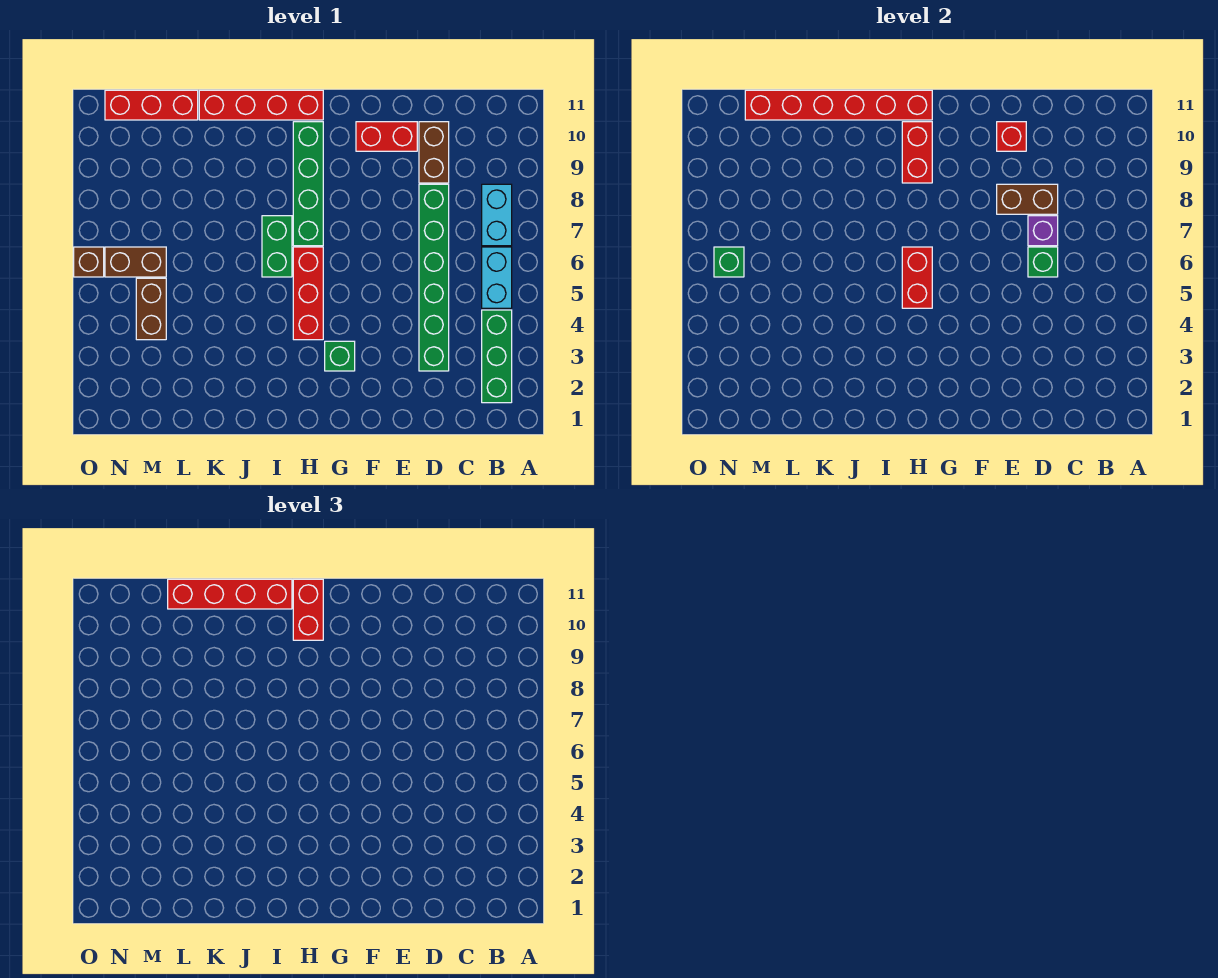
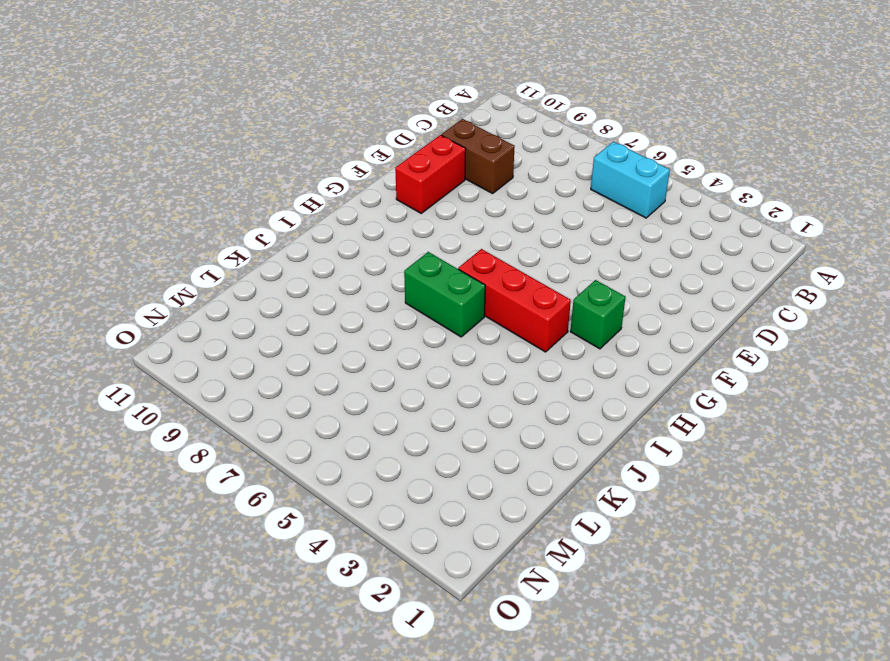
none -> green 1x3 brick [482,310,512,403]
none -> cyan 1x2 brick [482,184,512,246]
none -> green 1x6 brick [419,184,449,371]

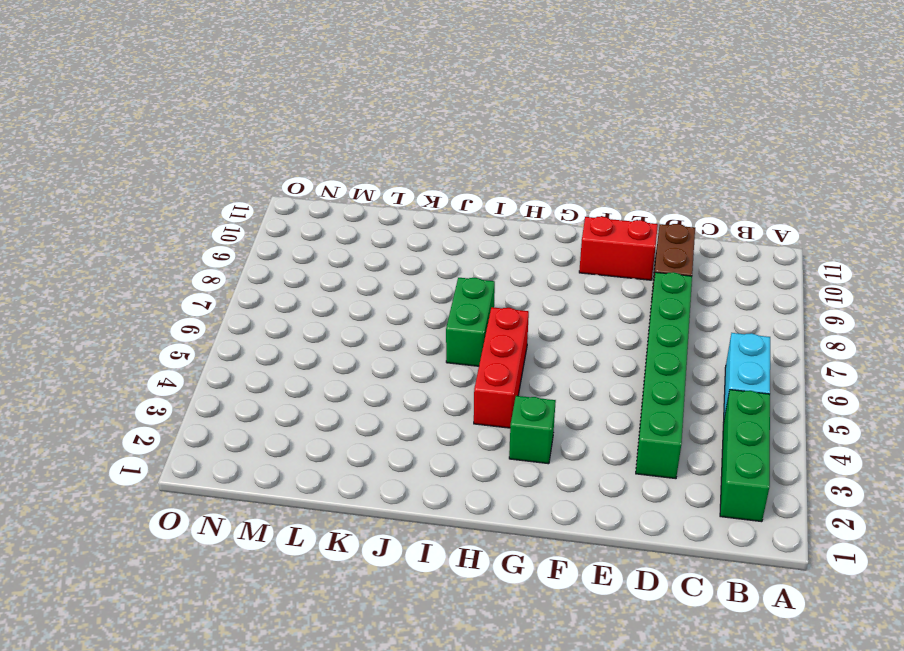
none -> cyan 1x2 brick [482,184,512,246]
none -> green 1x4 brick [293,122,323,246]
none -> red 1x4 brick [199,90,323,120]

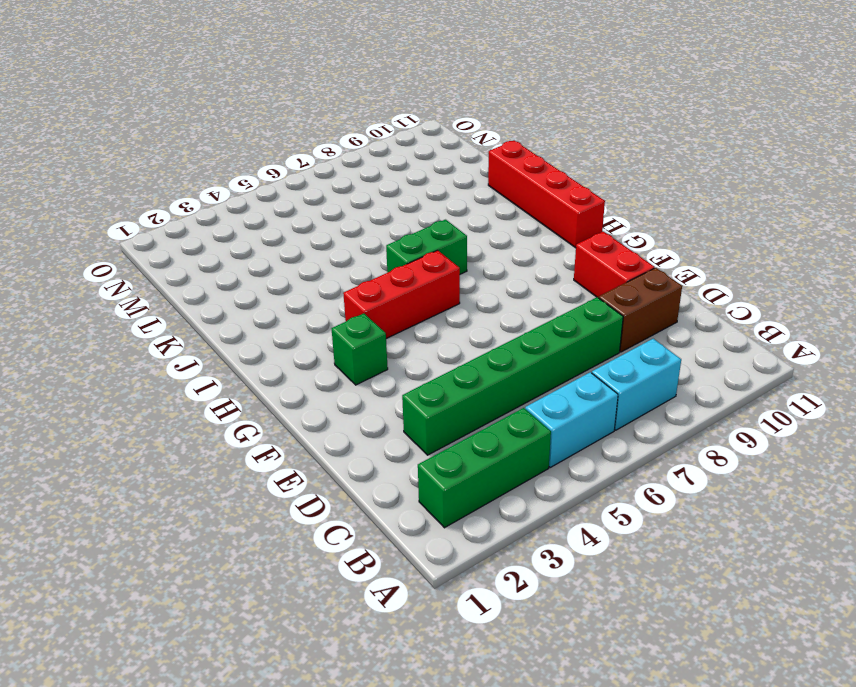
none -> green 1x4 brick [293,122,323,246]
none -> red 1x3 brick [105,90,198,120]
none -> brown 1x2 brick [136,278,166,340]

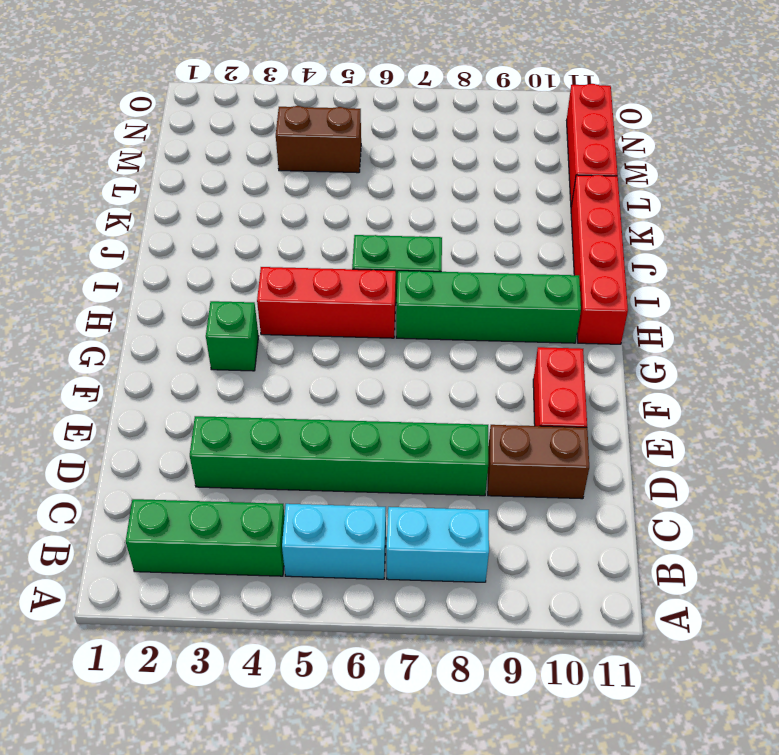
none -> brown 1x2 brick [105,247,166,277]
none -> brown 1x1 brick [74,247,104,277]
none -> green 1x1 brick [1028,247,1058,277]

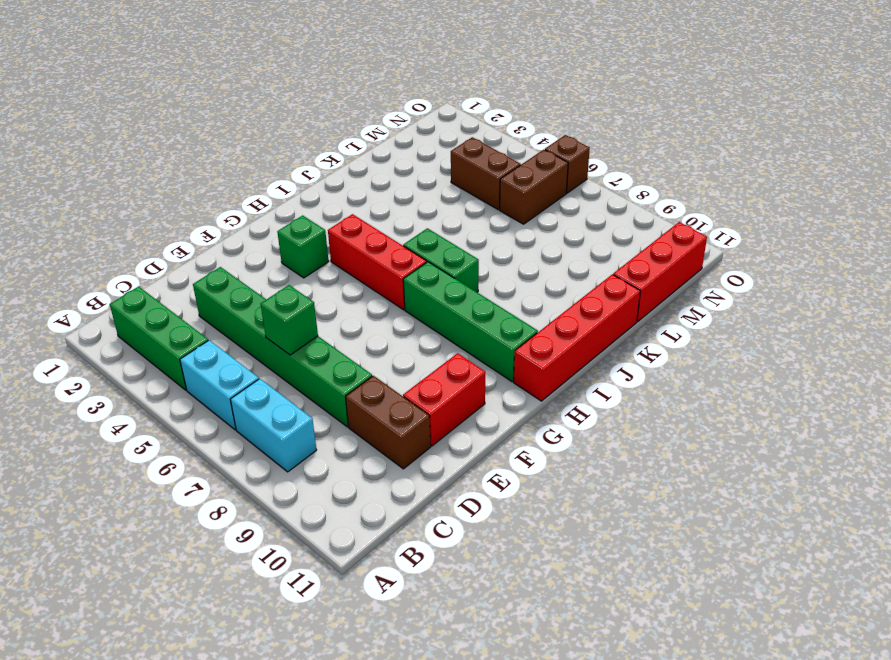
none -> purple 1x1 brick [1028,216,1058,246]
none -> brown 1x2 brick [997,184,1058,214]
none -> red 1x1 brick [997,122,1026,151]

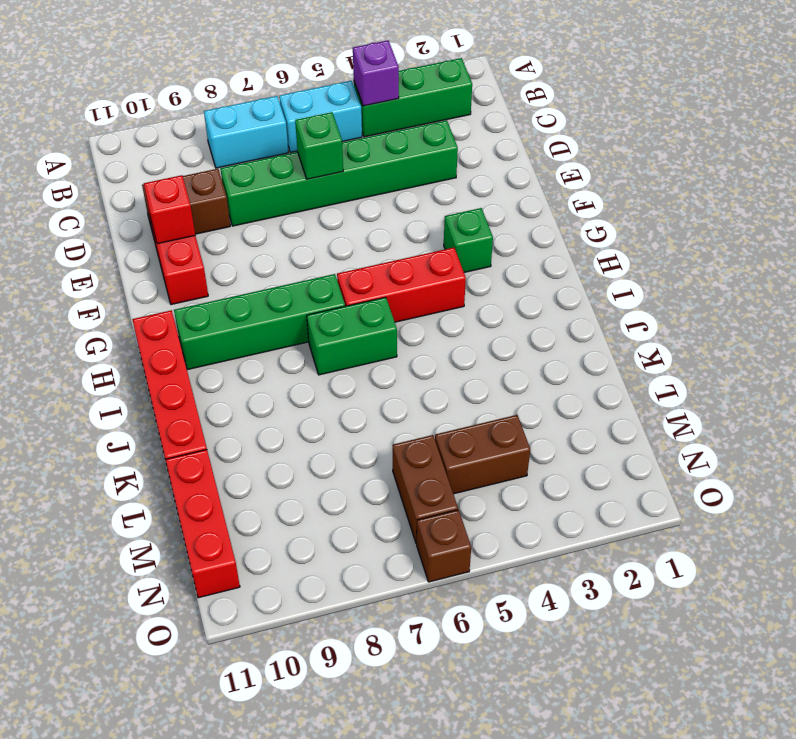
purple 1x1 brick [353,40,399,106] -> purple 1x1 brick moved to [1028,216,1058,246]
none -> brown 1x2 brick [997,184,1058,214]
none -> red 1x2 brick [902,247,932,308]
none -> red 1x2 brick [902,122,932,183]

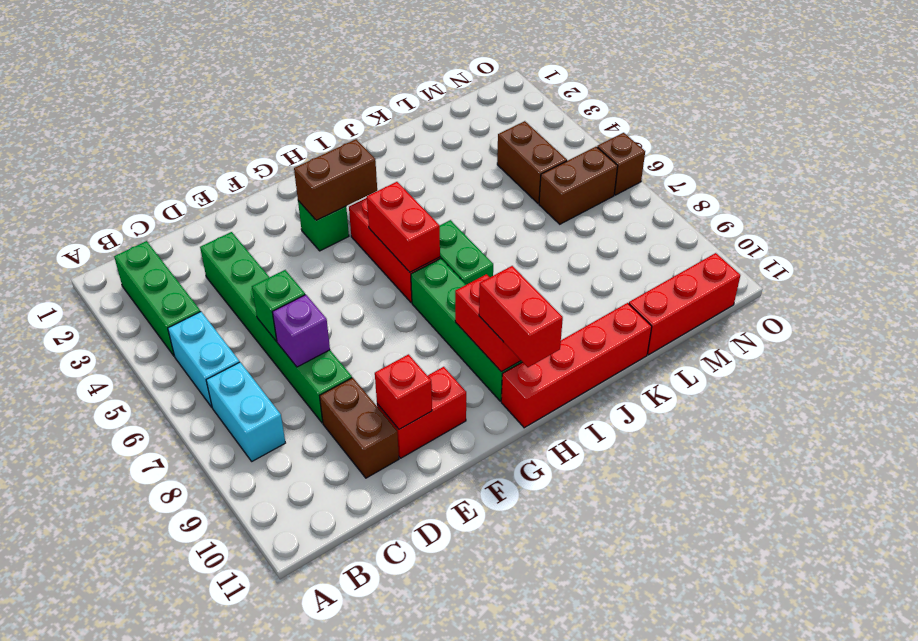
brown 1x2 brick [294,139,377,220] -> brown 1x2 brick moved to [997,184,1058,214]
none -> red 1x6 brick [745,90,932,120]
none -> green 1x1 brick [714,247,744,277]
none -> red 1x4 brick [168,579,292,609]

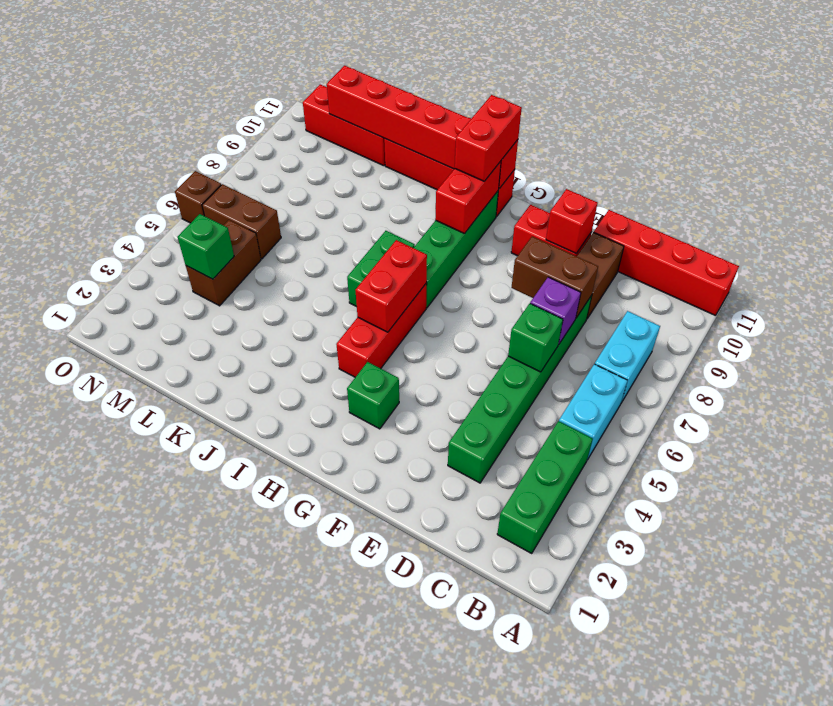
red 1x4 brick [594,210,739,316] -> red 1x4 brick moved to [168,579,292,609]
green 1x1 brick [178,214,234,279] -> green 1x1 brick moved to [714,247,744,277]

